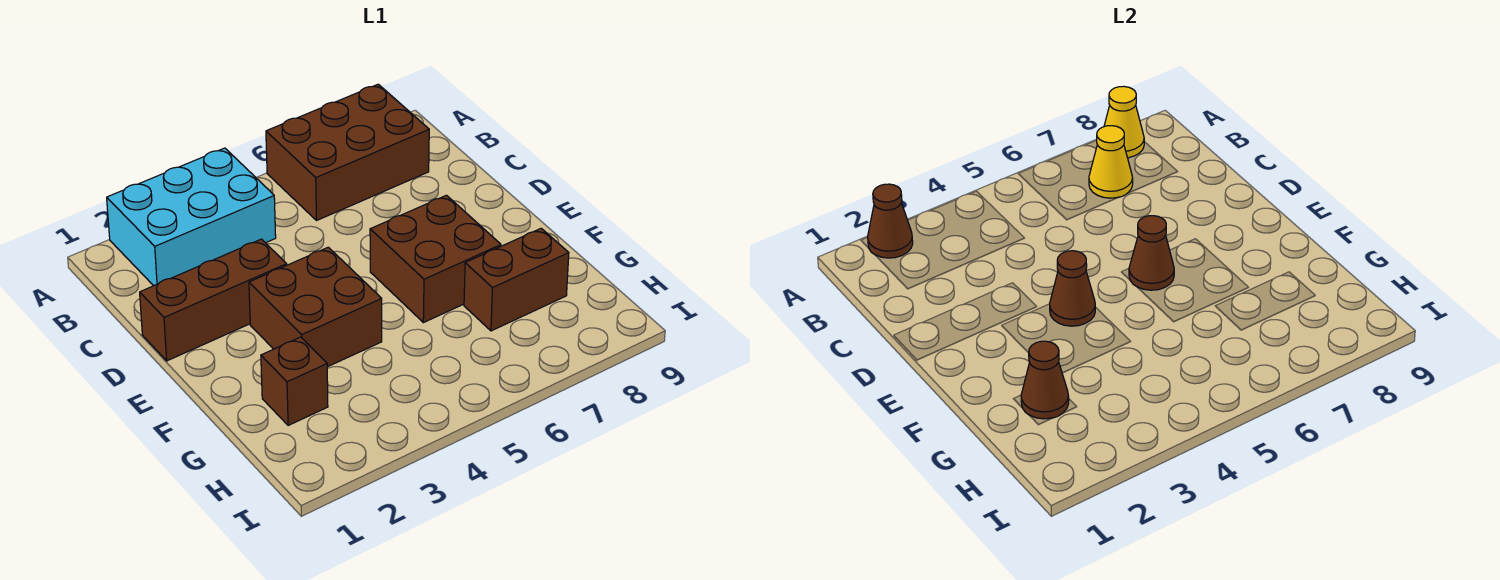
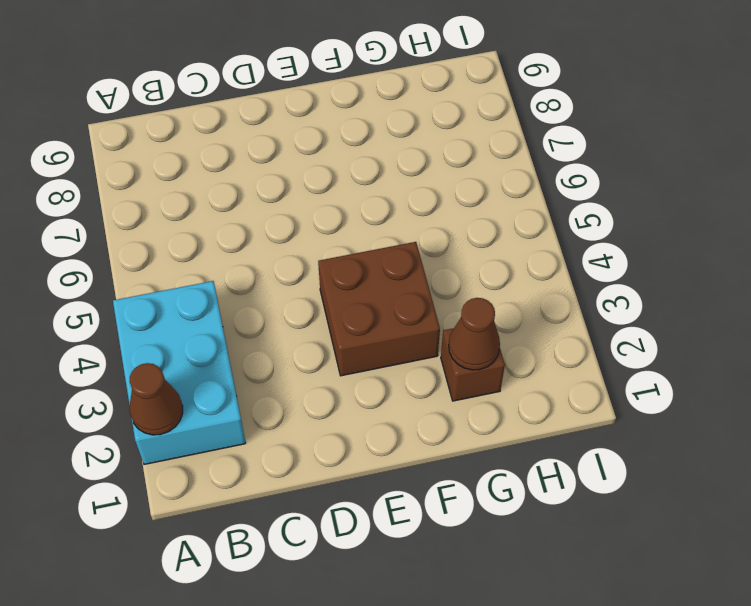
none -> brown 2x3 brick [266,84,429,221]
none -> brown 1x3 brick [140,239,287,361]
none -> brown 2x2 brick [370,195,501,323]

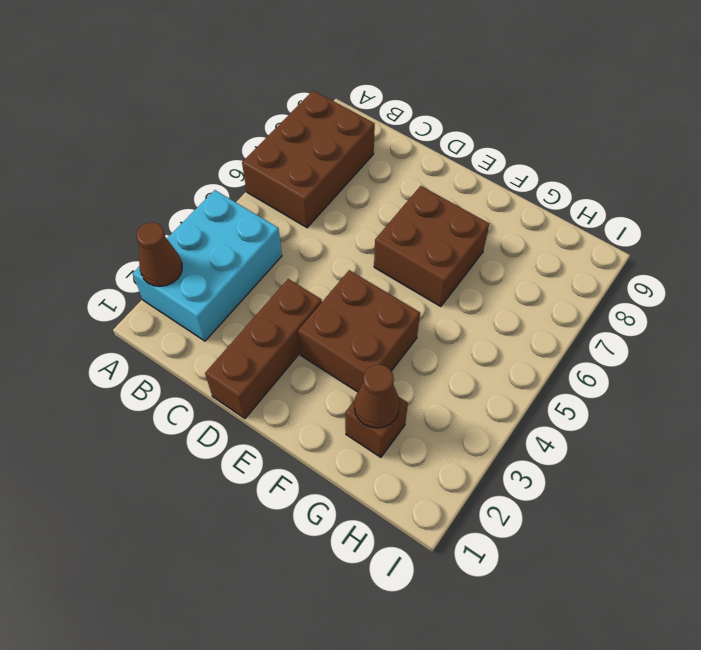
none -> brown 1x2 brick [464,228,569,331]
none -> yellow 1x1 cone [1104,86,1144,158]
none -> yellow 1x1 cone [1089,126,1133,198]

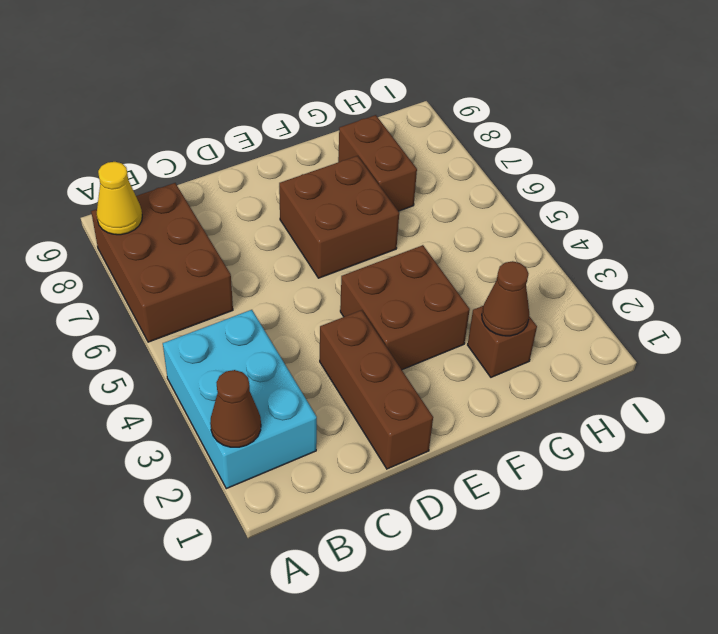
none -> yellow 1x1 cone [1089,126,1133,198]
none -> brown 1x1 cone [1050,251,1095,326]
none -> brown 1x1 cone [1129,216,1174,290]

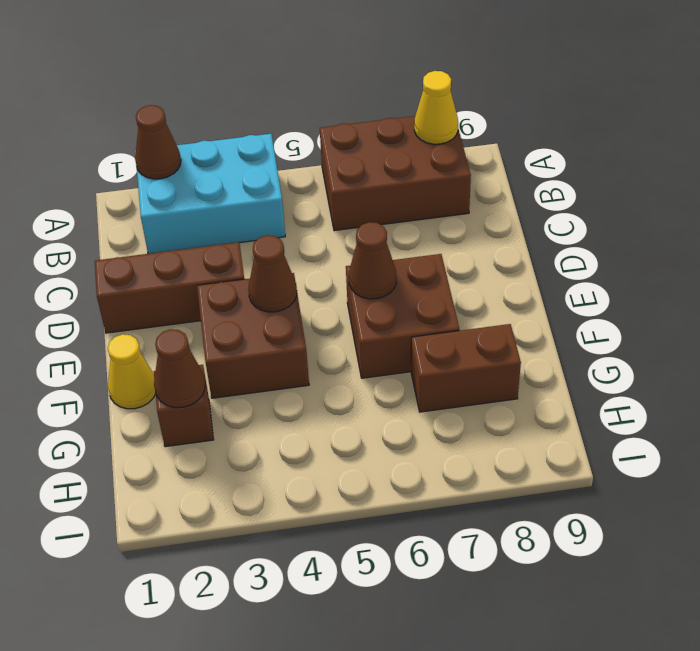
yellow 1x1 cone [108,334,156,409] -> yellow 1x1 cone moved to [1089,126,1133,198]

